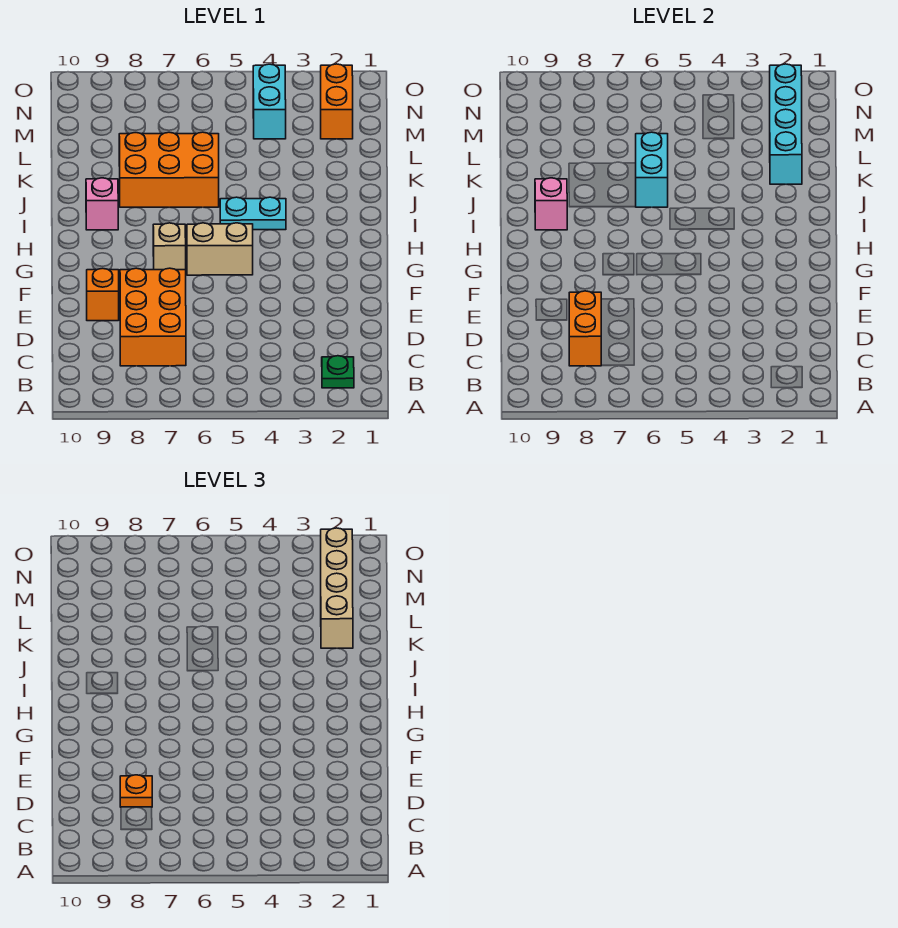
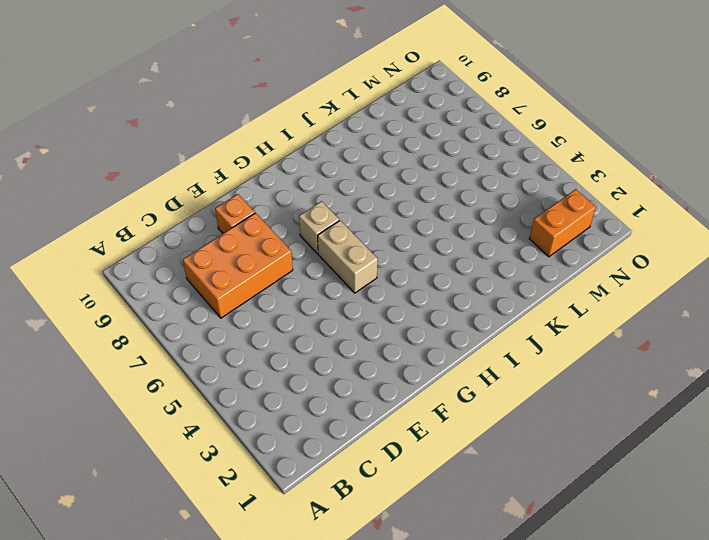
none -> green 1x1 plate [322,356,354,388]
none -> cyan 1x2 plate [220,197,286,230]
none -> pink 1x1 brick [86,178,118,230]

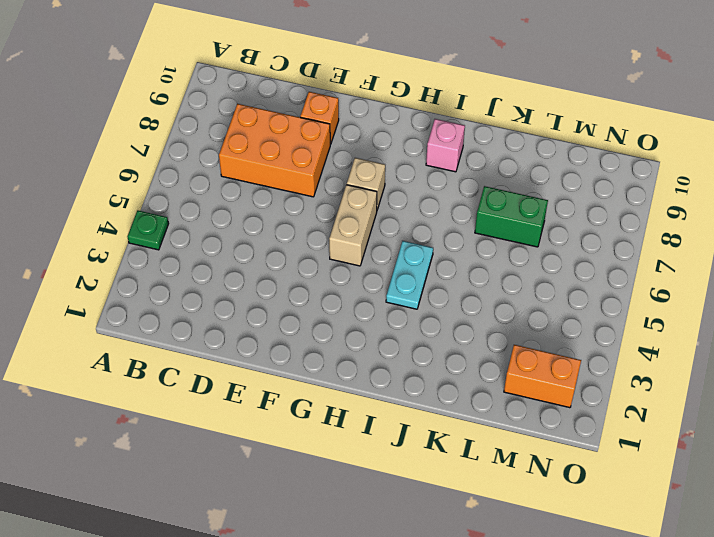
green 1x1 plate [127,210,169,250] -> green 1x1 plate moved to [322,356,354,388]
green 1x2 brick [475,186,548,247] -> orange 2x3 brick [119,132,219,207]
none -> cyan 1x2 brick [253,64,286,139]
none -> orange 1x2 brick [569,291,602,366]
none -> pink 1x1 brick [535,178,567,230]

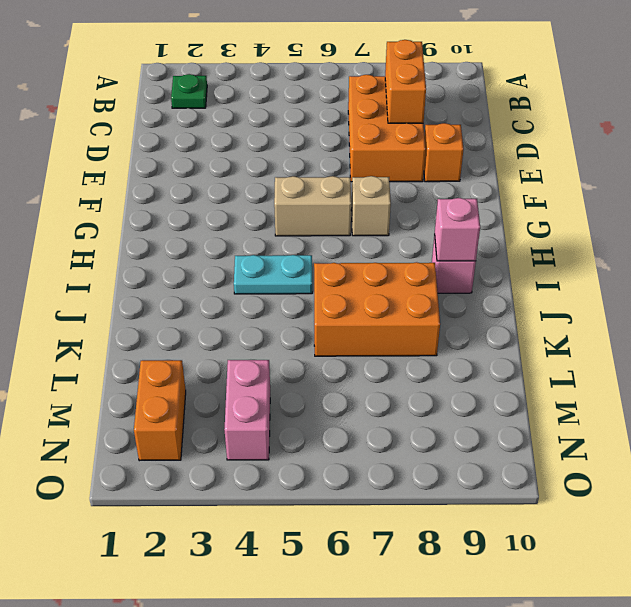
pink 1x2 brick [224,360,270,460] -> cyan 1x2 brick [253,64,286,139]
none -> cyan 1x2 brick [636,132,668,207]
none -> cyan 1x4 brick [770,64,802,184]
none -> orange 1x1 plate [120,775,152,807]

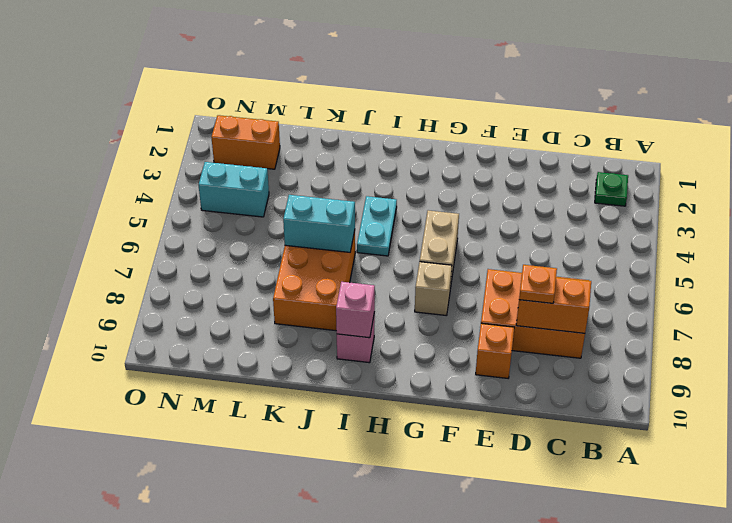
none -> cyan 1x4 brick [770,64,802,184]
none -> tan 1x4 brick [321,528,353,648]

